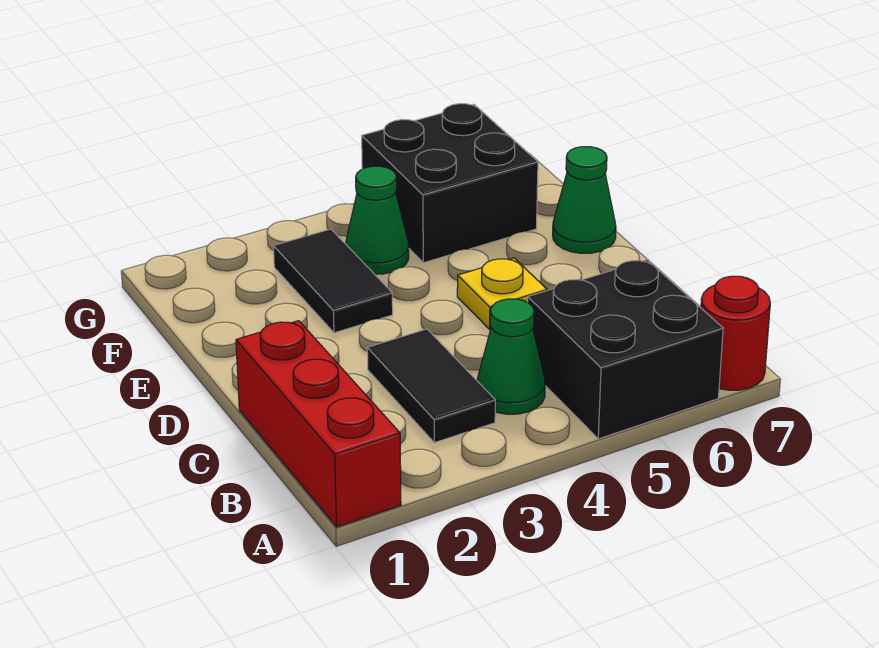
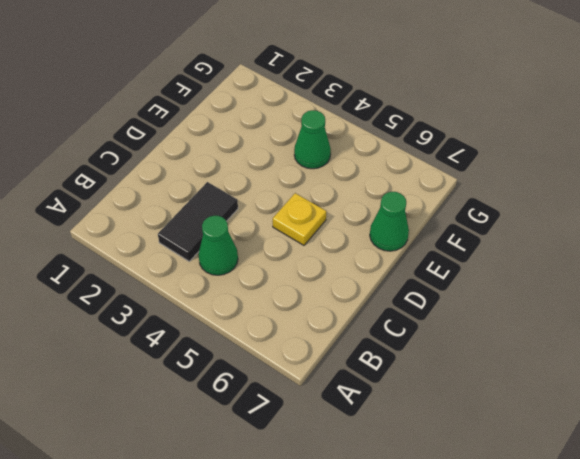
none -> red 1x3 brick [236,321,401,527]
none -> black 2x2 brick [528,260,723,439]

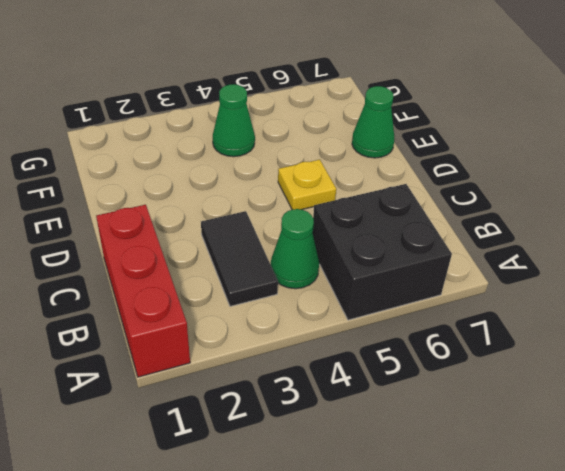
none -> red 1x1 round brick [701,276,770,390]
none -> black 1x2 tile [273,229,393,333]

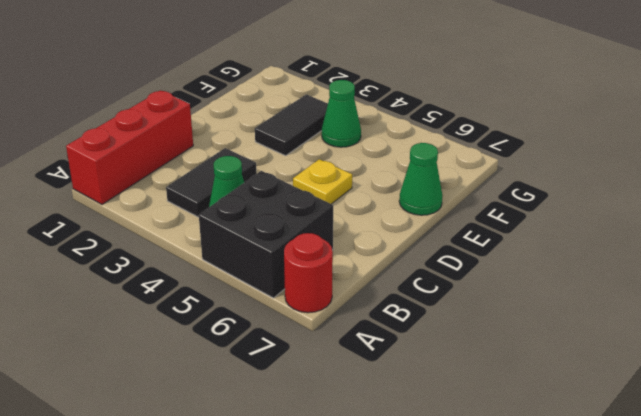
none -> black 2x2 brick [362,104,538,263]

